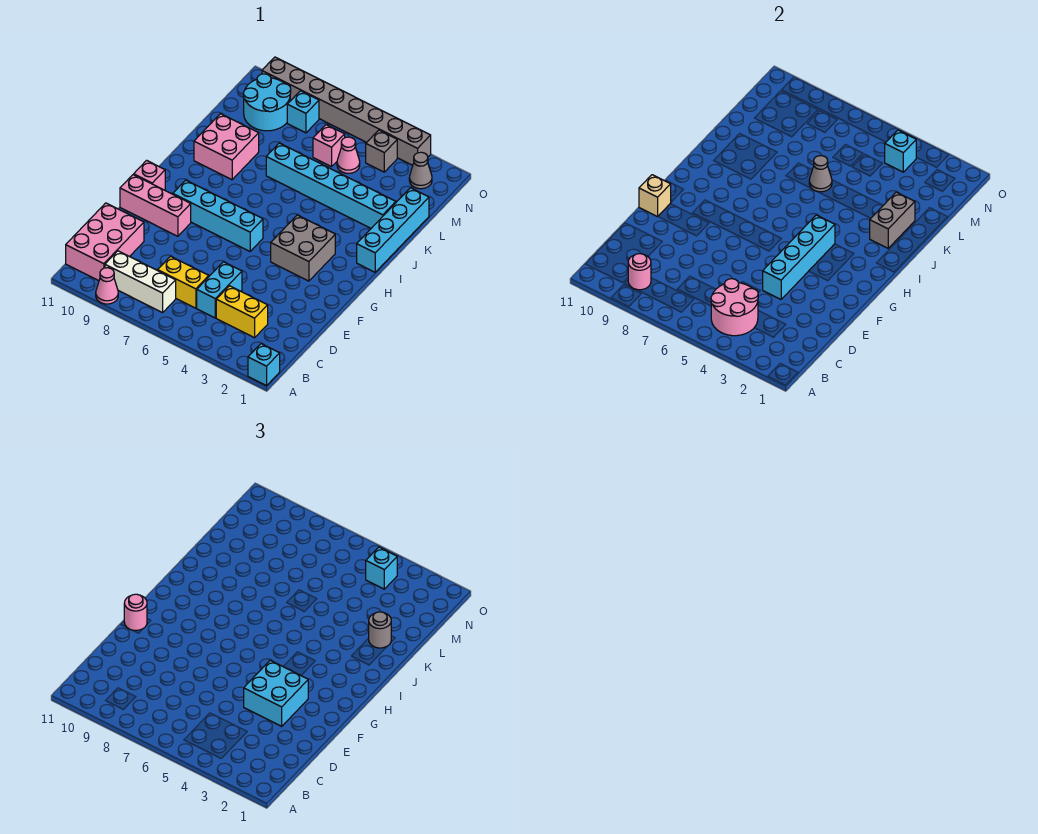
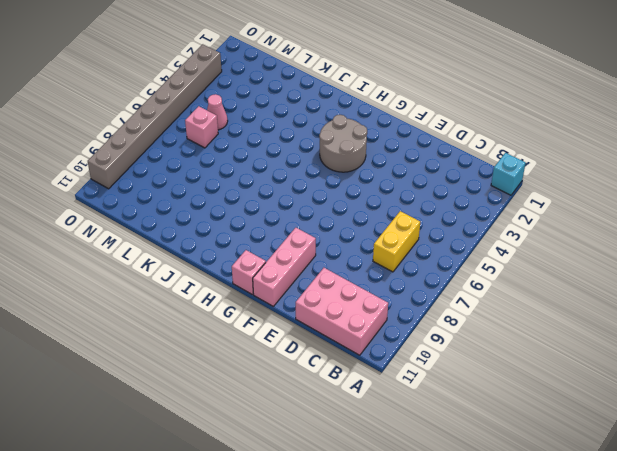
grey 2x2 round brick [319,115,367,172] -> grey 2x2 brick [271,215,335,281]
none -> pink 1x1 cone [96,268,118,304]
none -> white 1x3 brick [105,251,176,313]
none -> yellow 1x2 brick [216,286,268,338]
none -> cyan 1x2 brick [197,262,242,318]

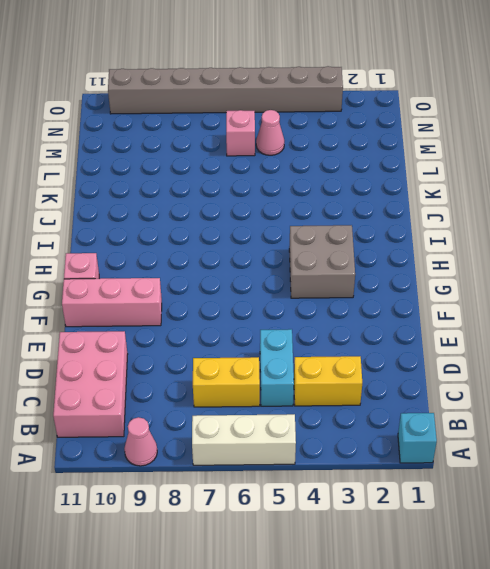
white 1x3 brick [192,414,296,465] -> white 1x3 brick moved to [105,251,176,313]
none -> cyan 1x4 brick [173,180,263,251]
none -> cyan 1x4 brick [357,188,429,272]
none -> pink 2x2 brick [194,114,259,180]
none -> cyan 1x6 brick [266,143,396,228]

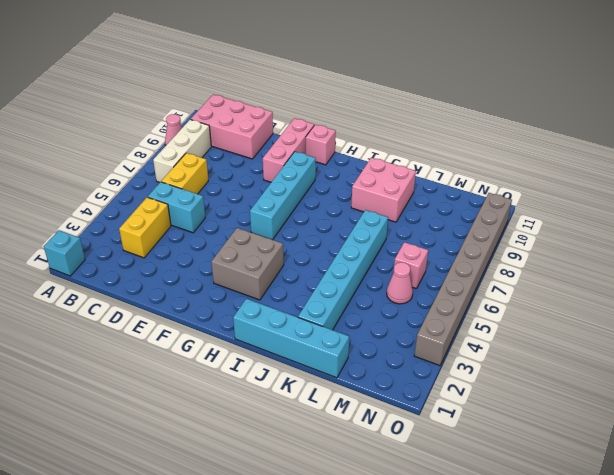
none -> cyan 2x2 round brick [243,74,291,131]
none -> grey 1x1 cone [409,152,432,189]
none -> grey 1x1 brick [366,130,397,172]
none -> cyan 1x1 brick [287,91,319,133]

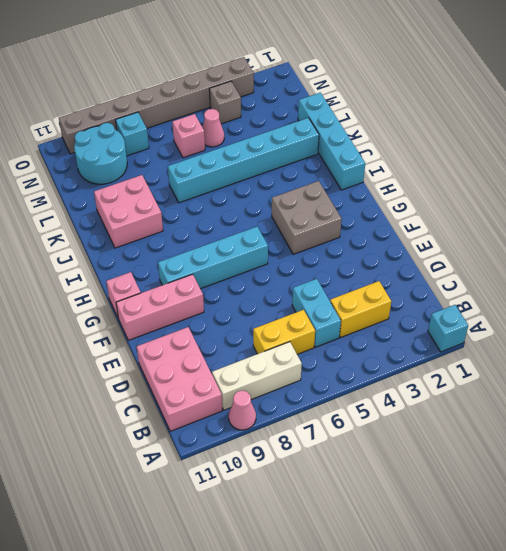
none -> grey 1x1 cone [409,152,432,189]
none -> pink 2x2 round brick [711,279,758,336]
none -> pink 1x1 round brick [628,254,651,290]
none -> cyan 1x4 brick [763,215,835,299]

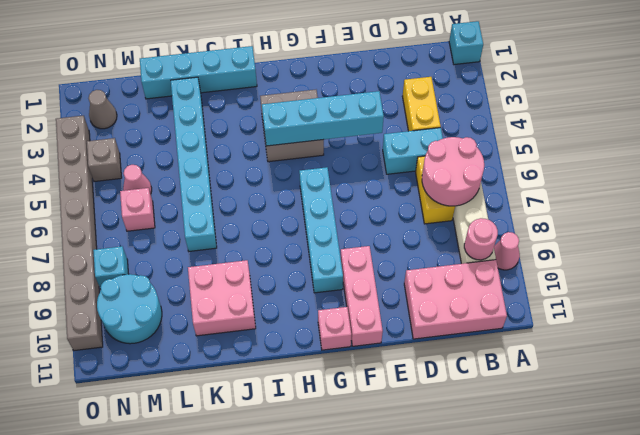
pink 2x2 round brick [422,137,484,206] -> pink 2x2 round brick moved to [711,279,758,336]
none -> tan 1x1 brick [639,175,671,217]
none -> grey 1x2 brick [870,192,915,248]
none -> grey 1x1 cone [809,156,832,192]
none -> cyan 1x1 brick [885,130,916,172]

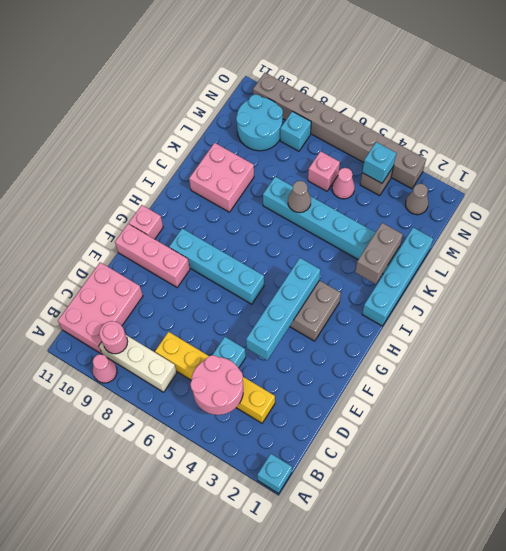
none -> tan 1x1 brick [639,175,671,217]
none -> cyan 2x2 brick [244,660,308,726]
none -> pink 1x1 round brick [124,594,147,630]
none -> grey 1x1 round brick [369,612,391,648]

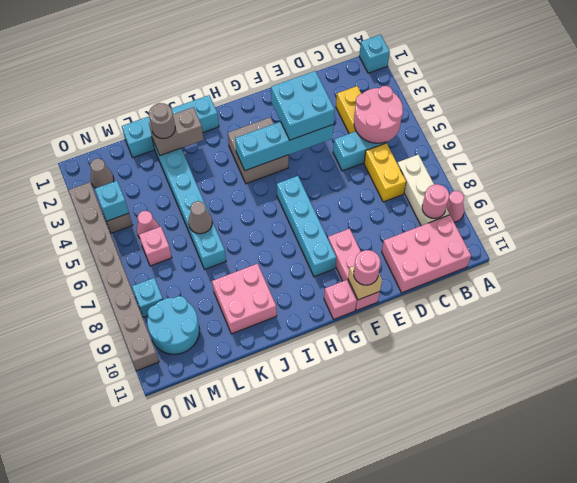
none -> cyan 1x1 brick [366,547,397,589]

